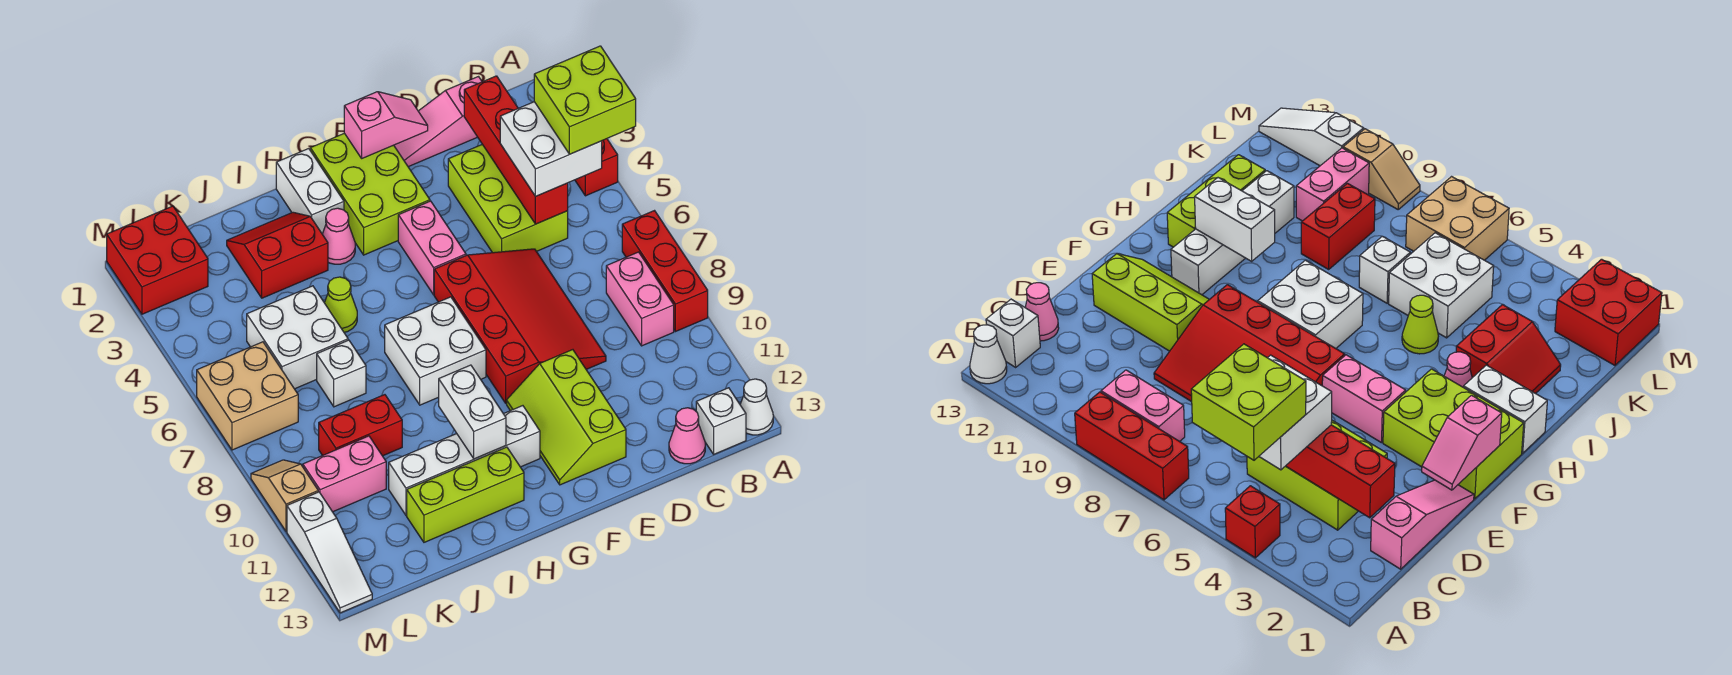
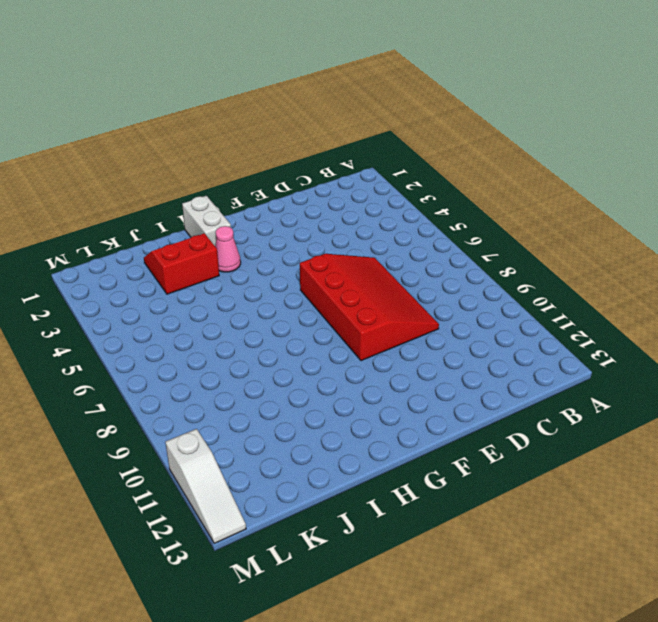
none -> red 1x1 brick [575,139,618,196]
none -> red 1x3 brick [622,211,708,332]
none -> white 1x1 cone [740,379,773,435]
none -> pink 1x2 brick [606,252,674,346]

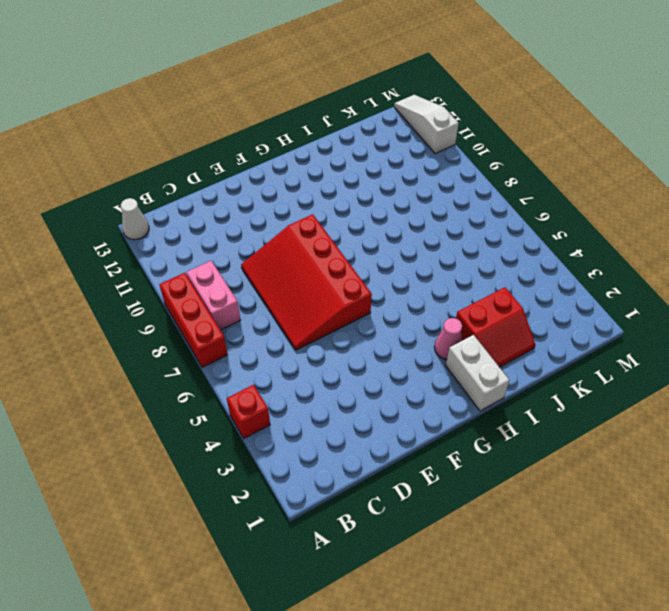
none -> white 1x1 brick [696,388,746,454]
none -> pink 1x3 slope [394,77,482,167]
none -> lime 2x3 brick [448,144,568,253]
none -> pink 1x1 cone [669,408,705,464]

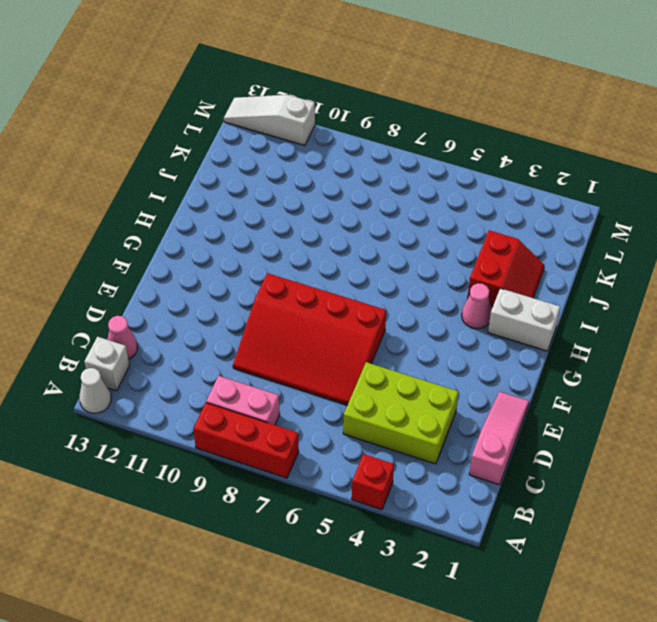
none -> lime 2x3 slope [507,350,626,485]
none -> lime 2x3 brick [310,133,430,255]
none -> pink 1x2 brick [398,201,466,295]
none -> white 2x2 brick [385,297,486,405]

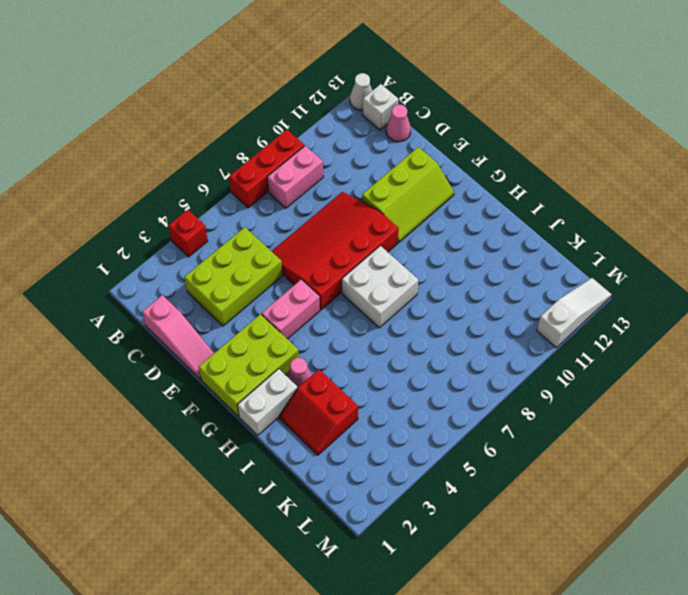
none -> white 1x4 brick [389,406,540,515]
none -> lime 1x3 brick [407,447,524,542]
none -> lime 1x1 cone [325,277,357,332]
none -> white 2x2 brick [247,286,348,389]

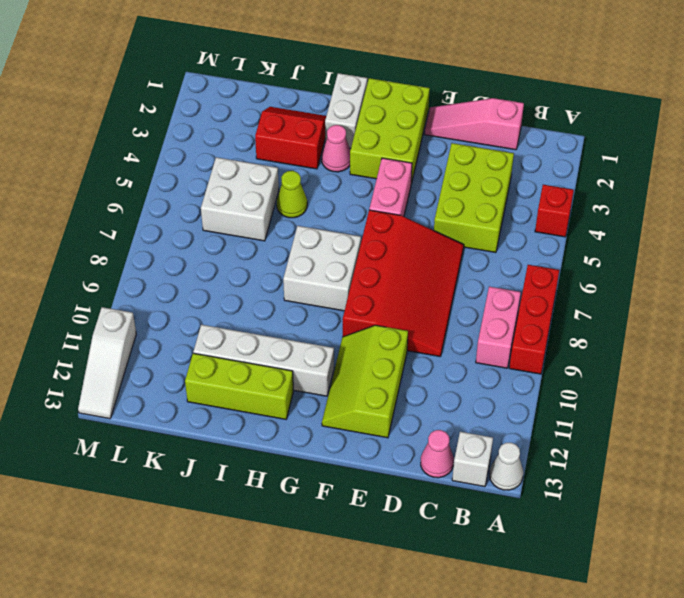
none -> white 1x1 brick [317,340,366,407]
none -> red 1x2 brick [319,395,402,456]
none -> pink 1x2 brick [303,436,386,512]
none -> red 2x2 brick [107,206,208,314]

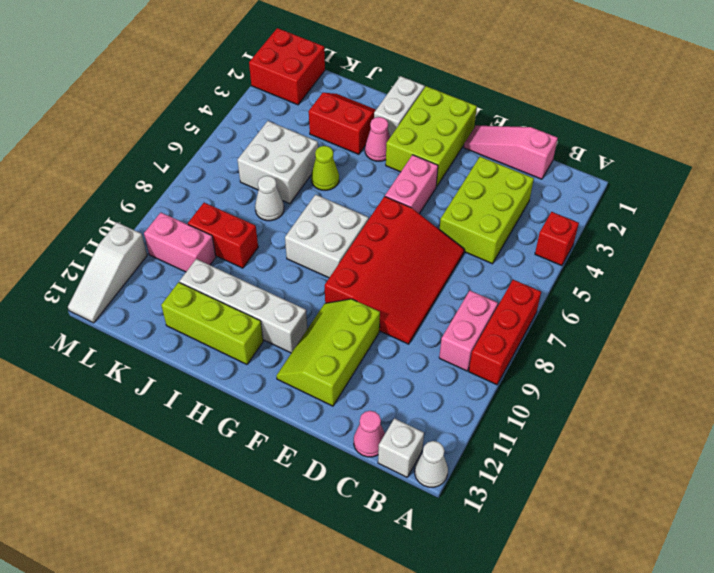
white 1x1 cone [255,176,284,221] -> white 1x1 brick [317,340,366,407]
none -> tan 2x2 brick [197,342,298,450]
none -> tan 1x2 slope [251,460,318,531]
none -> red 1x4 brick [464,76,568,224]
none -> pink 1x2 slope [344,92,428,158]

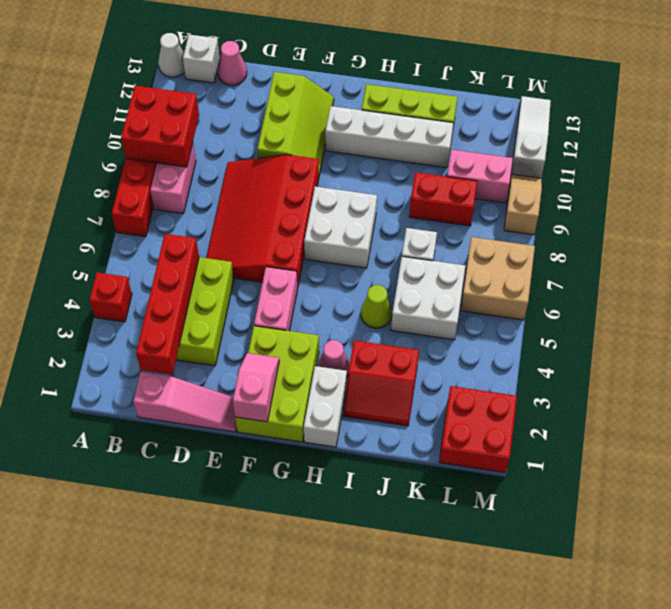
red 2x2 brick [121,86,199,167] -> none
pink 1x2 slope [233,353,279,422] -> pink 1x2 slope turned to [344,92,428,158]
tan 1x2 slope [504,174,542,235] -> tan 1x2 slope turned to [251,460,318,531]
none -> white 1x2 brick [439,365,506,459]
none -> white 2x2 brick [500,102,602,196]
none -> lime 2x2 brick [534,46,636,154]

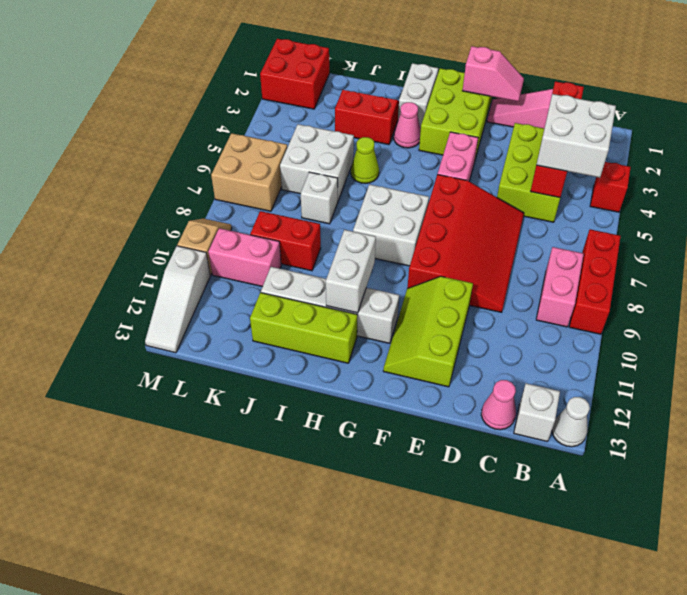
none -> lime 2x2 brick [534,46,636,154]

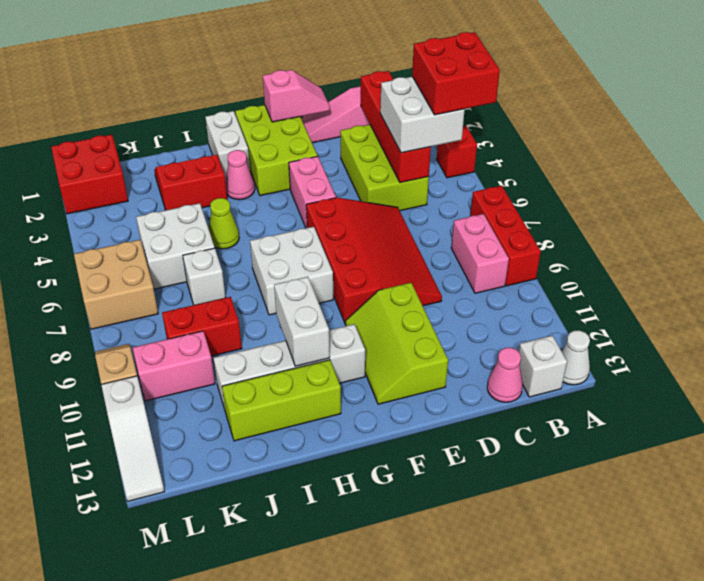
red 2x2 brick [412,32,500,115] -> lime 2x2 brick [534,46,636,154]

